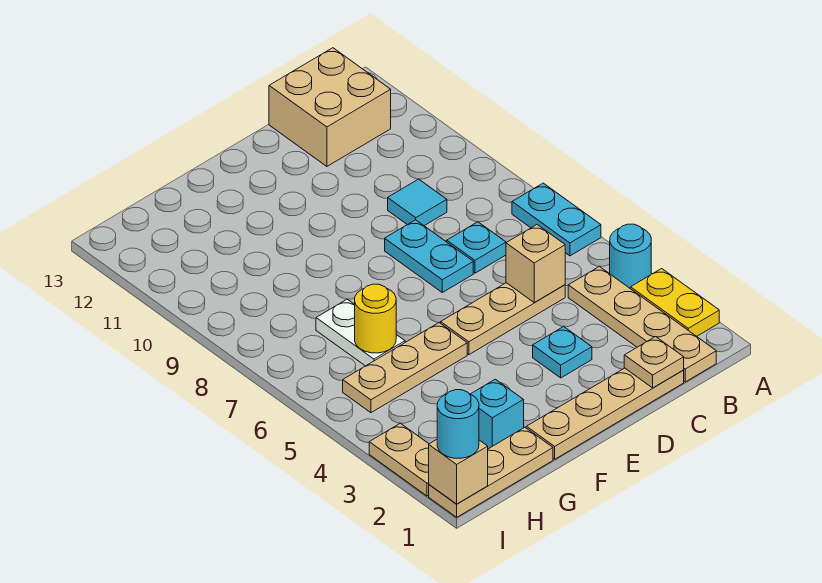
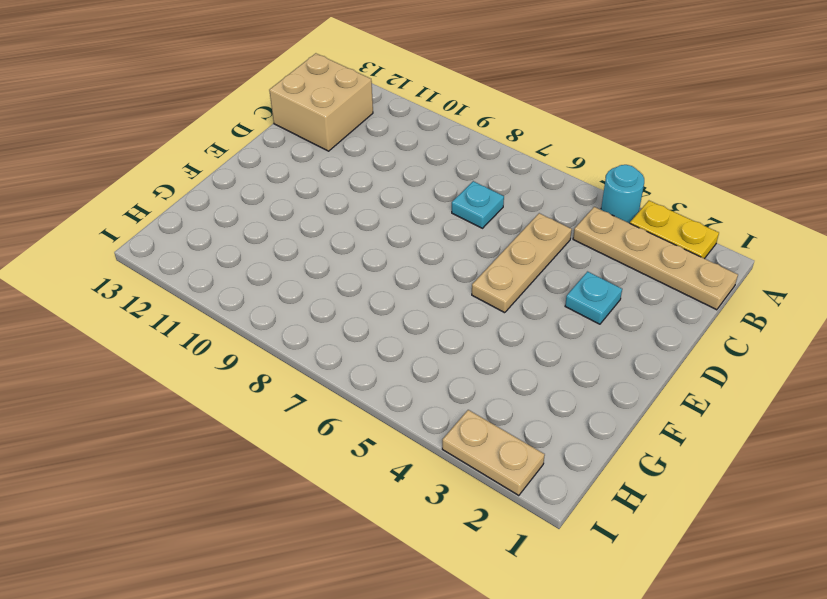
none -> cyan 1x2 plate [512,183,601,256]
none -> tan 1x4 plate [526,368,684,459]
none -> cyan 1x1 tile [388,179,447,226]

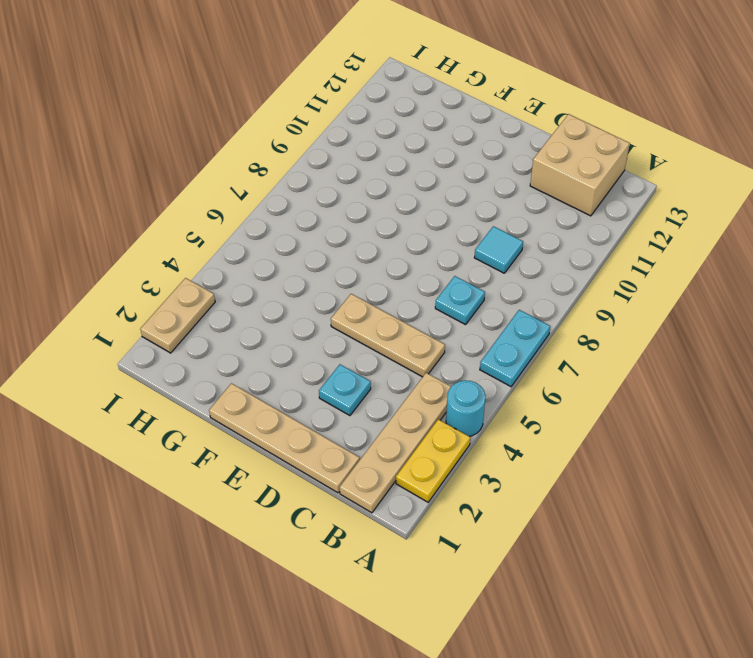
none -> cyan 1x2 plate [385,220,473,292]
none -> tan 1x3 plate [343,323,467,413]
none -> tan 1x3 plate [429,427,553,517]

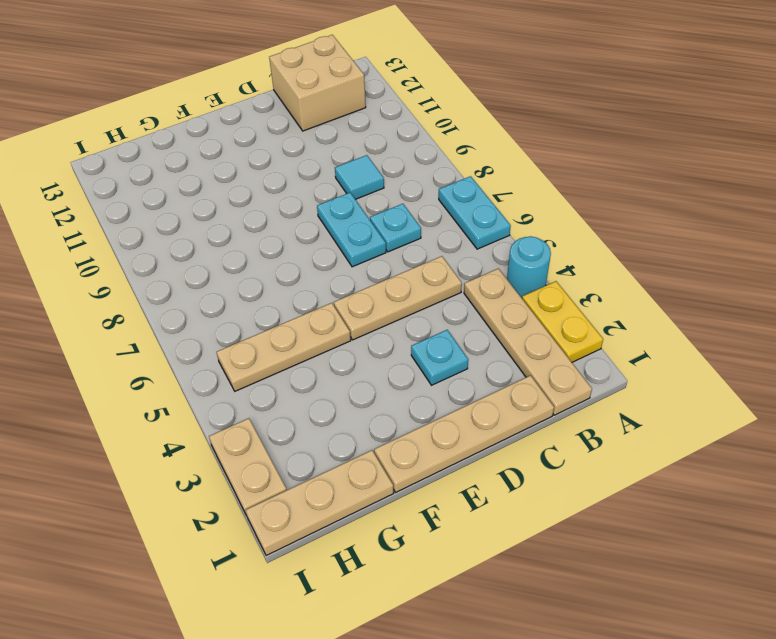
none -> cyan 1x1 brick [471,379,524,449]
none -> white 1x2 plate [316,299,405,366]
none -> tan 1x1 plate [624,337,684,388]

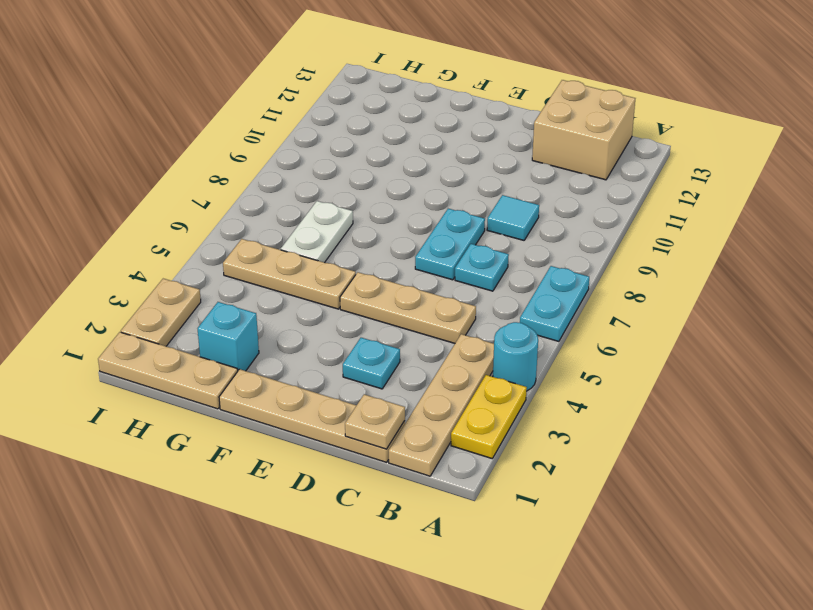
none -> tan 1x1 brick [506,225,565,303]
none -> yellow 1x1 round brick [355,284,396,353]
none -> tan 1x1 brick [429,440,488,504]

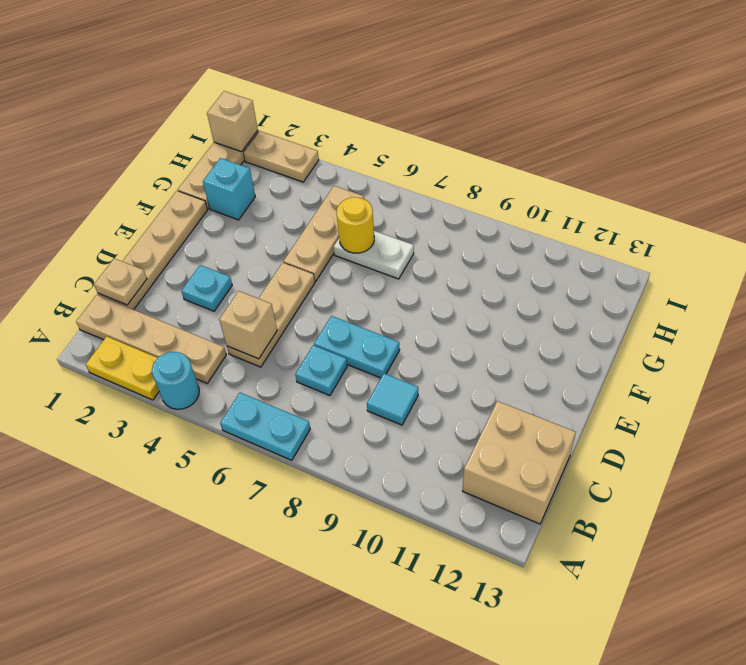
none -> cyan 1x1 round brick [437,390,479,458]

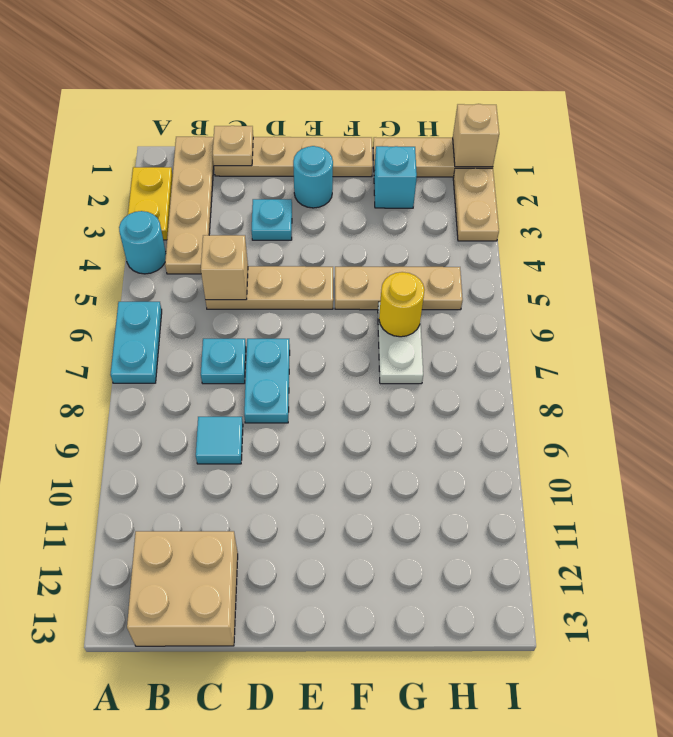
cyan 1x1 round brick [293,146,333,208] -> cyan 1x1 round brick moved to [437,390,479,458]

